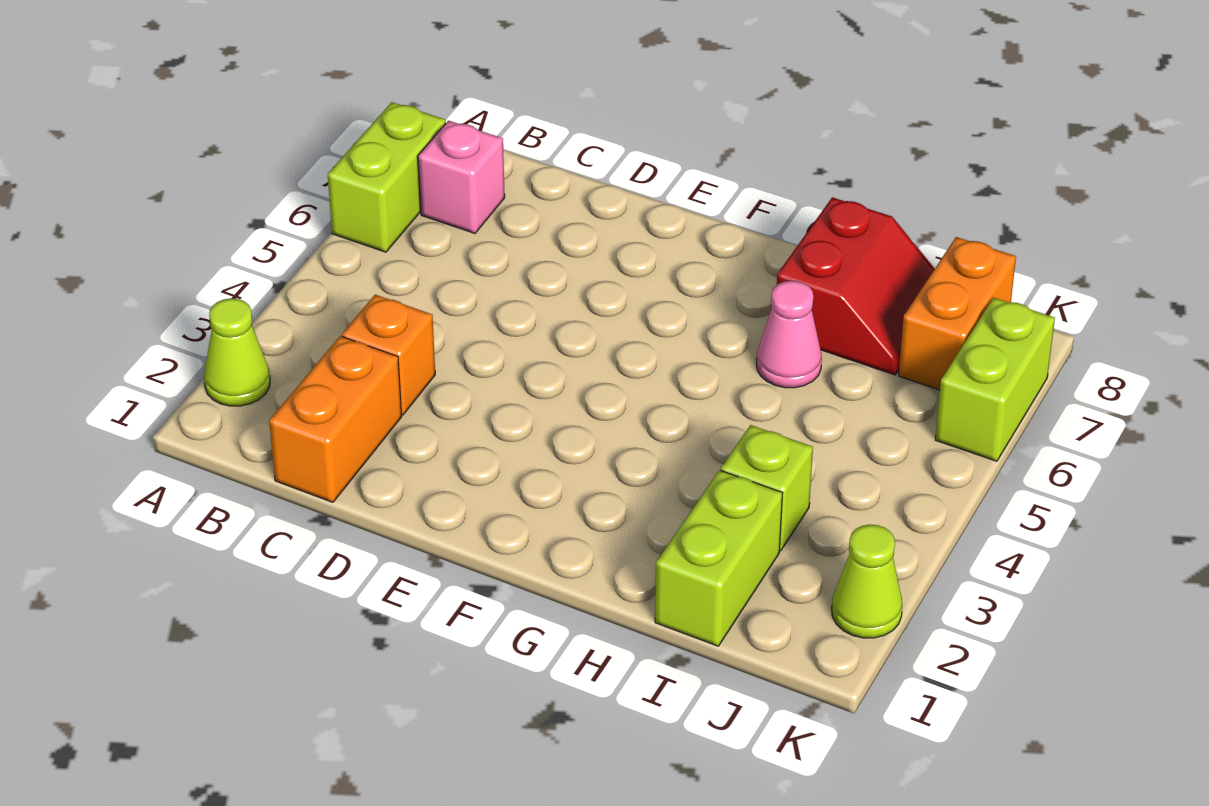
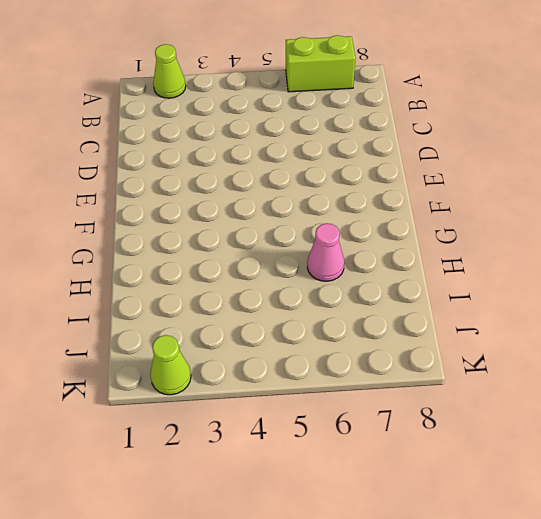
none -> pink 1x1 brick [418,121,505,233]
none -> orange 1x2 brick [269,336,402,502]
none -> orange 1x1 brick [342,295,435,415]

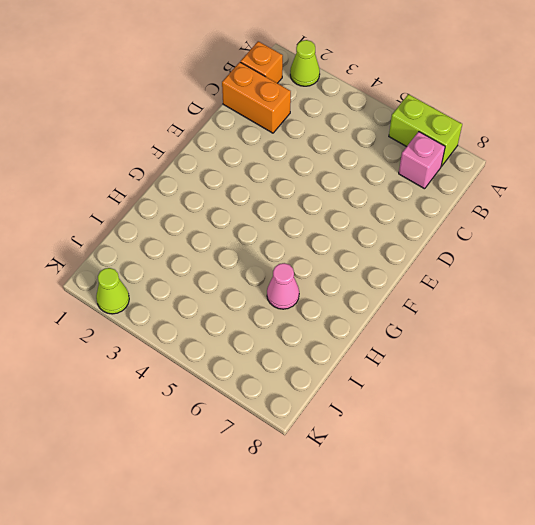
orange 1x1 brick [241,41,283,83] -> orange 1x1 brick moved to [342,295,435,415]
none -> red 2x2 slope [777,197,935,375]
none -> lime 1x2 brick [655,470,783,646]
none -> lime 1x1 brick [721,425,813,551]

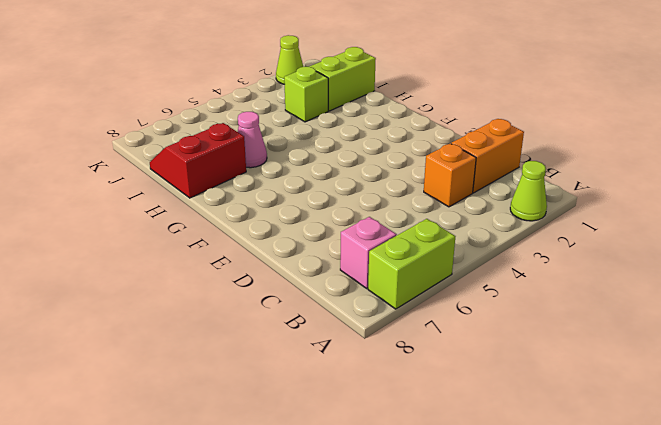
none -> orange 1x2 brick [899,237,1016,390]
none -> lime 1x2 brick [935,298,1055,461]

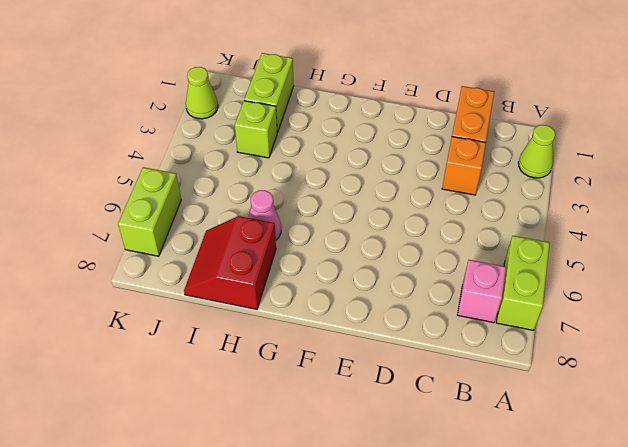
none -> orange 1x2 brick [899,237,1016,390]

